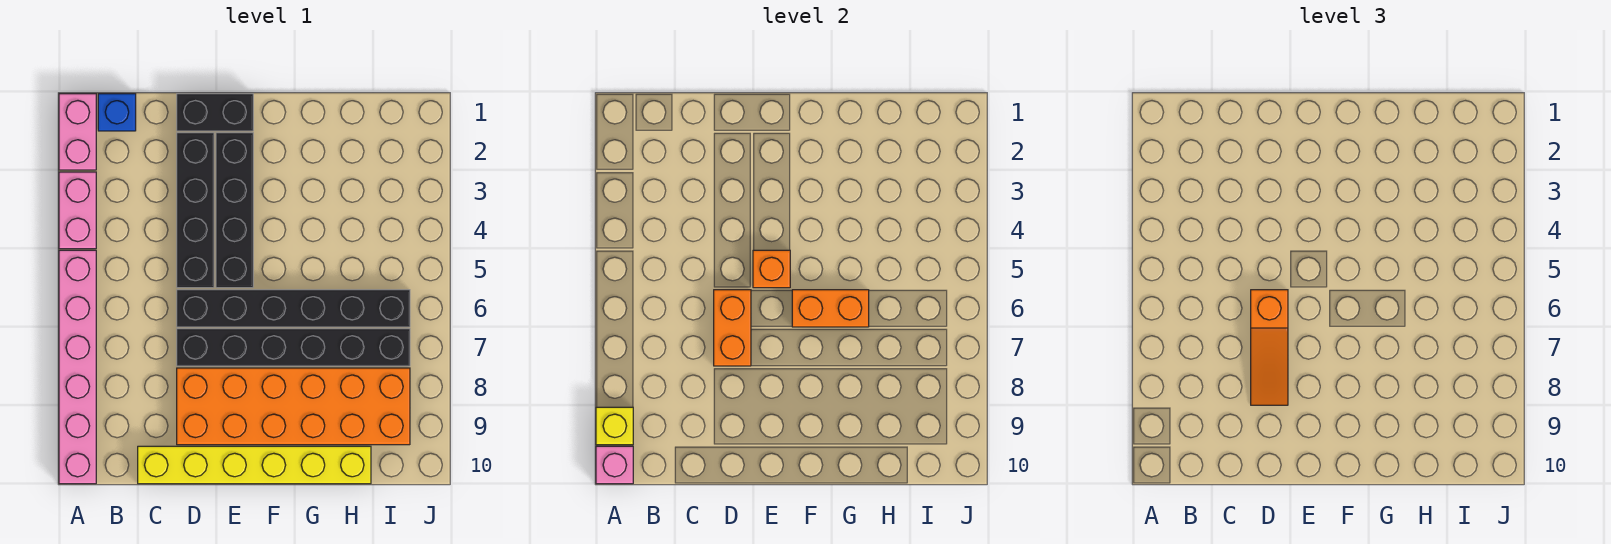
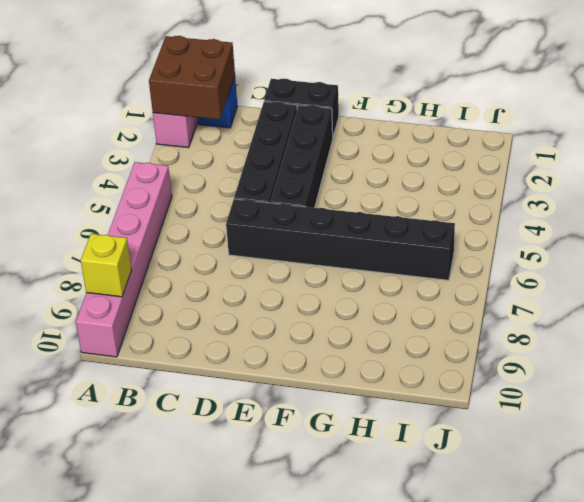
brown 2x2 brick [149,36,235,120] -> none
none -> pink 1x2 brick [59,172,96,249]
none -> yellow 1x6 brick [138,446,371,484]
none -> black 1x6 brick [177,329,410,366]

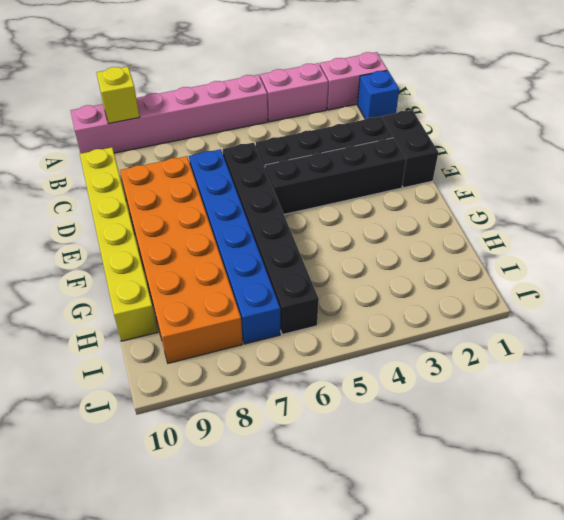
blue 1x6 brick [189,149,280,344] -> black 1x6 brick [177,329,410,366]
none -> pink 1x1 brick [596,446,633,484]
none -> orange 1x2 brick [714,290,751,366]
none -> orange 1x1 brick [753,250,790,288]

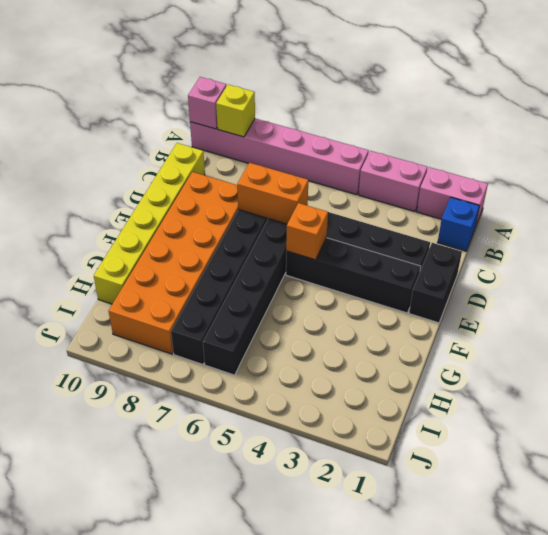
none -> orange 1x2 brick [792,290,869,327]
none -> orange 1x3 slope [1251,290,1288,405]

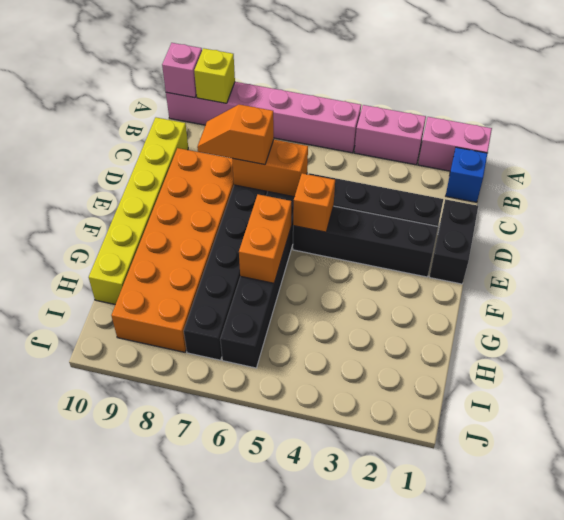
orange 1x2 slope [197,104,274,165] -> orange 1x3 slope [1251,290,1288,405]

